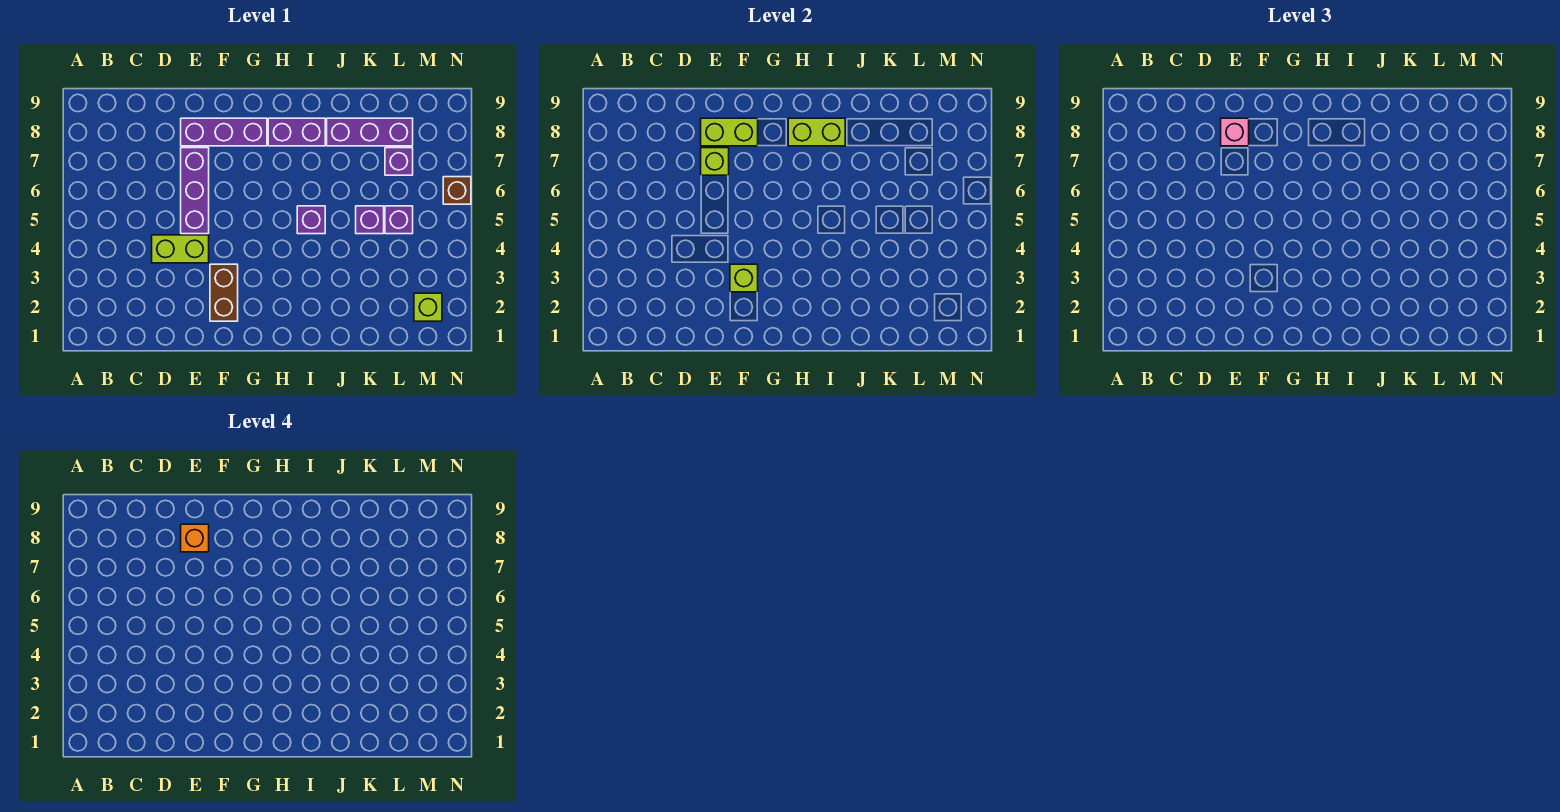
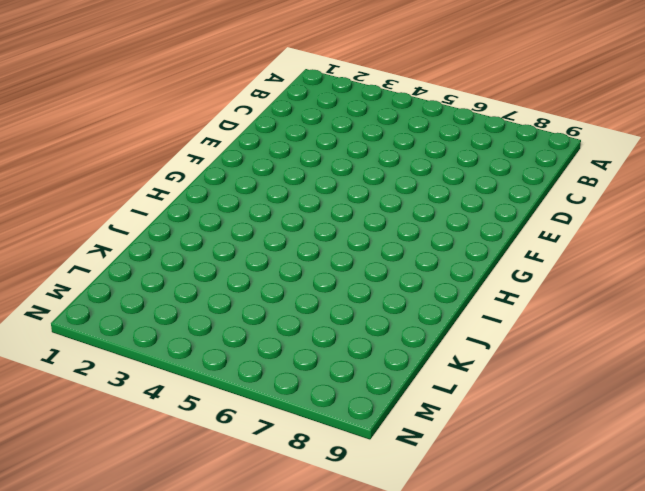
none -> lime 1x2 brick [152,235,209,263]
none -> purple 1x3 brick [181,148,209,234]
none -> purple 1x3 brick [181,118,267,146]

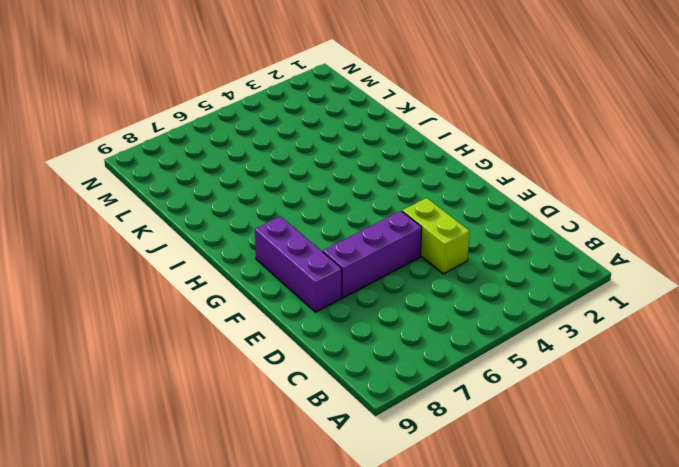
none -> brown 1x2 brick [210,264,238,321]
none -> purple 1x2 brick [268,118,325,146]
none -> purple 1x1 brick [297,206,325,234]

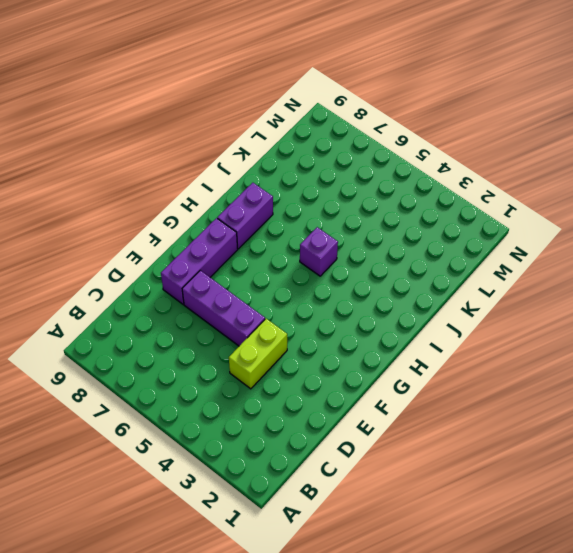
none -> brown 1x2 brick [210,264,238,321]
none -> purple 1x3 brick [327,118,413,146]
none -> purple 1x1 brick [356,206,384,234]

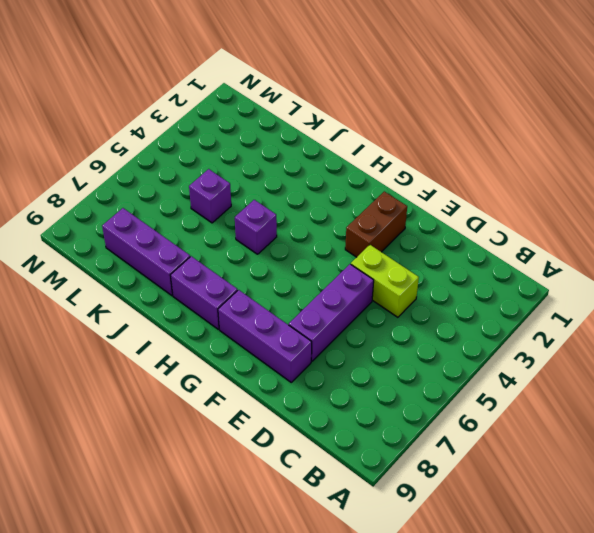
none -> purple 1x1 brick [385,206,413,234]
none -> purple 1x1 brick [385,148,413,175]
none -> lime 1x1 brick [414,293,442,321]

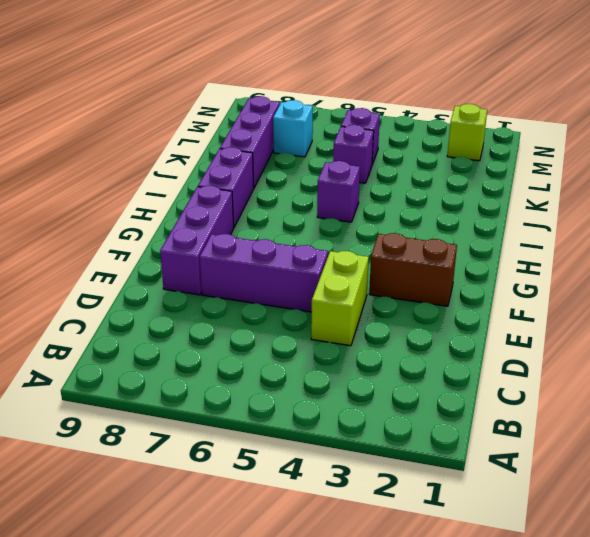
cyan 1x1 brick [273,100,313,157] -> purple 1x1 brick [385,148,413,175]
none -> brown 1x1 brick [443,177,471,204]
none -> lime 1x1 brick [701,148,729,175]
none -> lime 1x2 brick [701,118,758,146]

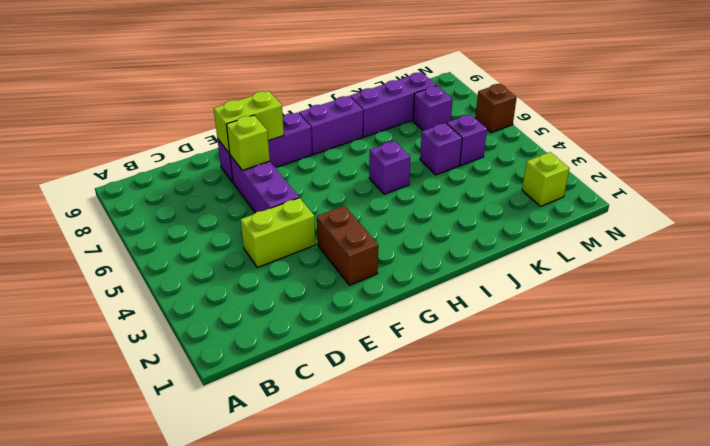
none -> lime 1x1 brick [730,264,758,292]
none -> lime 1x2 brick [788,118,845,146]
none -> pink 1x1 brick [1221,118,1249,146]

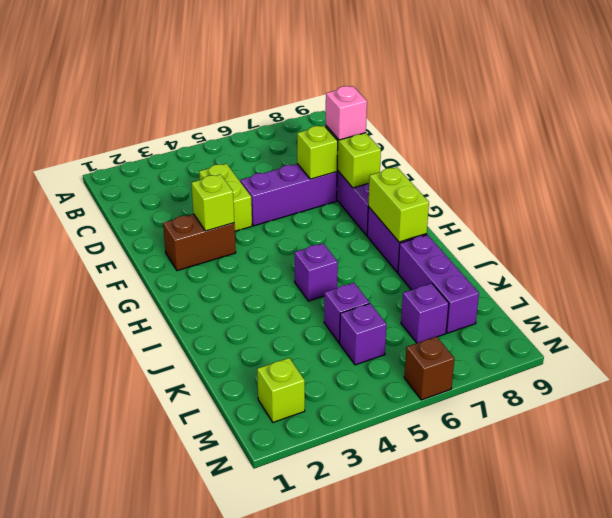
none -> orange 1x1 brick [181,524,209,552]

